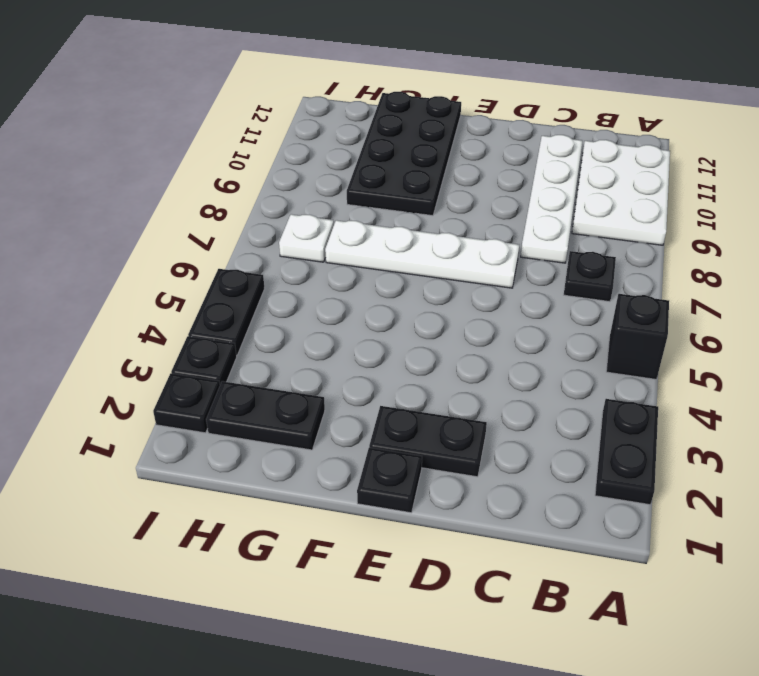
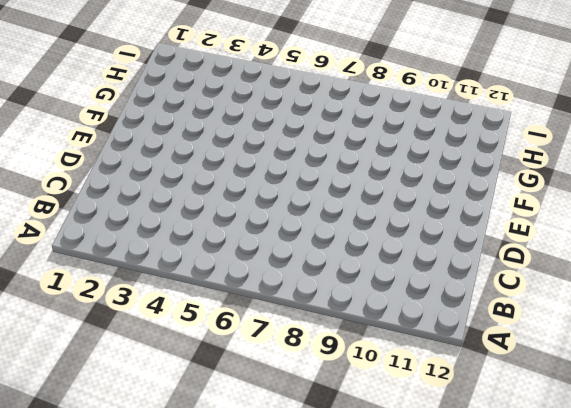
none -> black 1x2 plate [595,399,658,505]
none -> black 1x1 brick [606,294,669,379]
none -> white 2x3 plate [572,140,670,245]

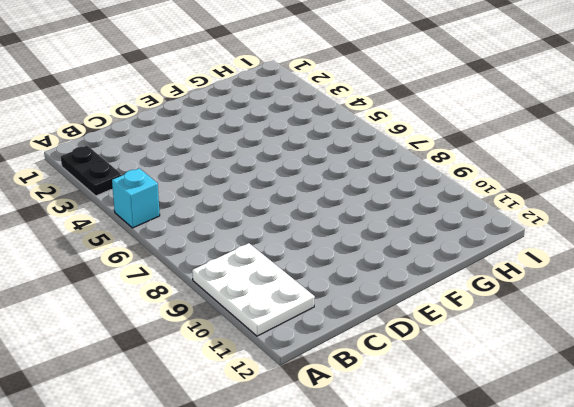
cyan 1x1 brick [112,168,160,228] -> black 1x1 brick [606,294,669,379]
none -> black 1x1 plate [564,251,616,302]
none -> white 1x4 plate [521,135,583,263]
none -> black 1x2 plate [369,406,487,477]

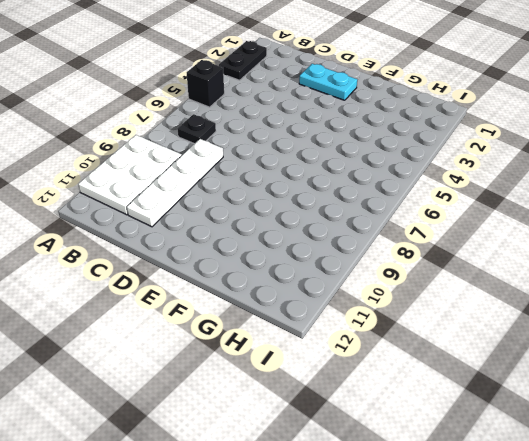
cyan 1x2 plate [299,64,357,100] -> black 1x2 plate [369,406,487,477]
none -> white 1x4 plate [325,220,519,288]
none -> black 1x1 plate [357,448,422,513]
none -> black 2x4 plate [347,92,461,216]

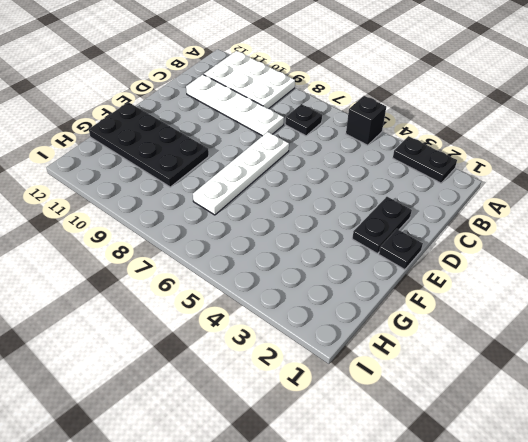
none -> black 1x2 plate [206,381,325,450]
none -> white 1x1 plate [279,214,334,262]
none -> black 1x1 plate [153,373,220,433]

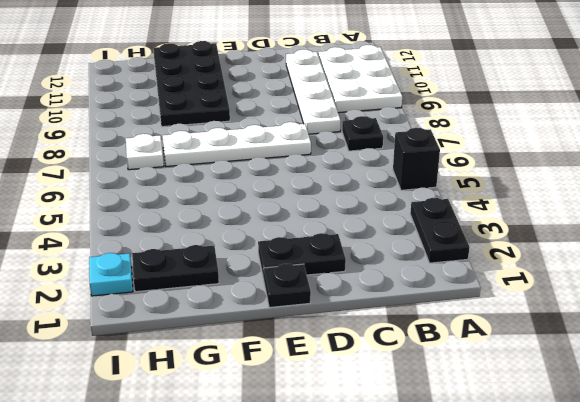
cyan 1x1 plate [89,253,133,296] -> black 1x1 plate [153,373,220,433]
none -> black 1x1 plate [171,336,237,384]
none -> black 1x2 plate [188,269,265,355]

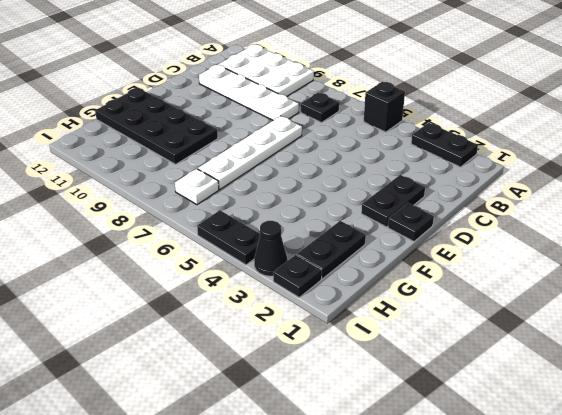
black 1x1 cone [254,221,288,276] -> black 1x1 plate [171,336,237,384]

